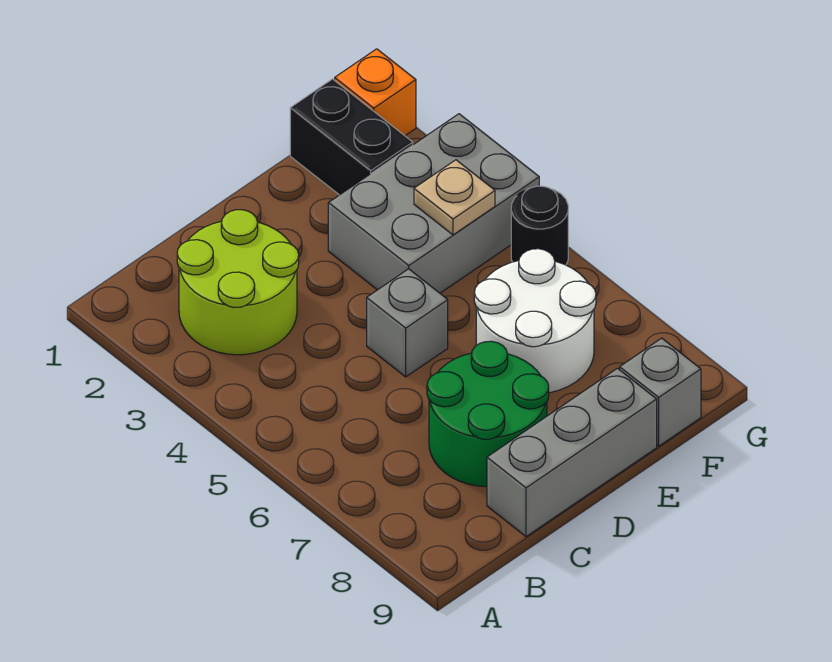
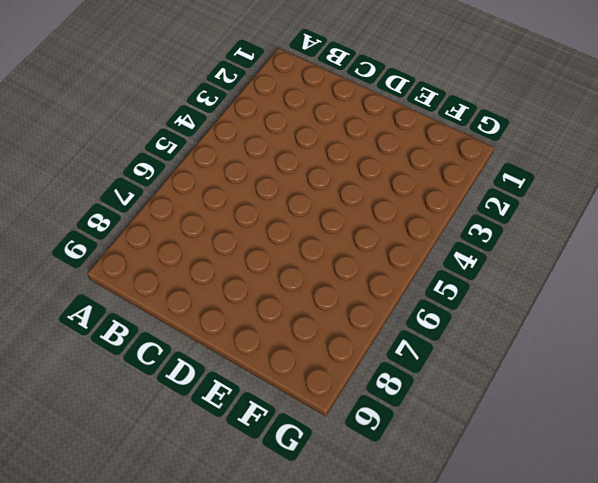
none -> lime 2x2 round brick [177,210,299,355]
none -> green 2x2 round brick [427,341,549,487]

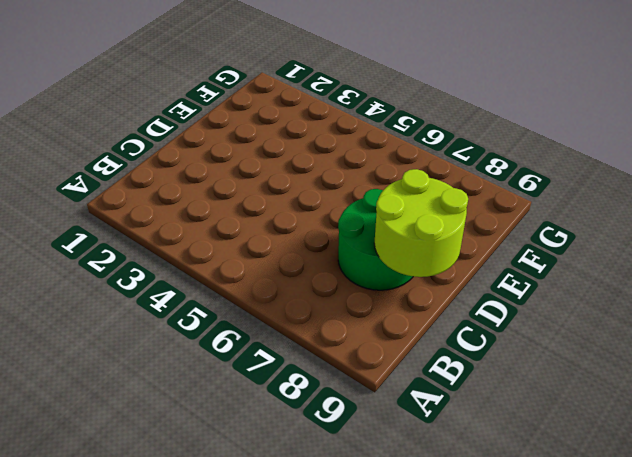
lime 2x2 round brick [374,169,468,277] -> lime 2x2 round brick moved to [177,210,299,355]
none -> grey 1x3 brick [487,368,657,537]
none -> grey 1x1 brick [367,269,448,377]

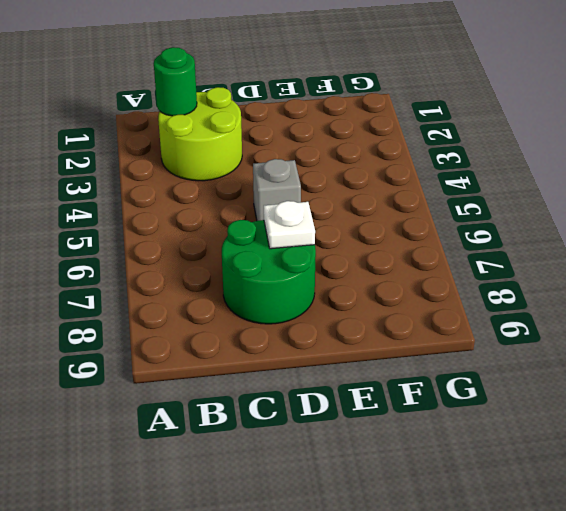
green 1x1 round brick [154,47,197,116] -> none
white 1x1 plate [264,201,315,249] -> none
none -> grey 1x3 brick [487,368,657,537]
none -> grey 2x3 brick [328,114,539,293]

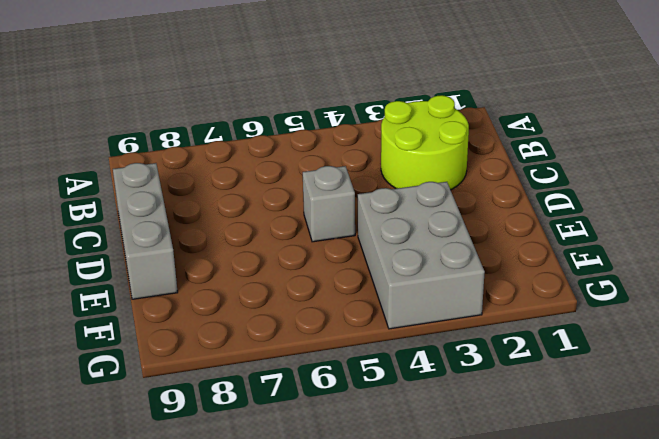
none -> green 2x2 round brick [427,341,549,487]
none -> white 2x2 round brick [474,249,596,393]

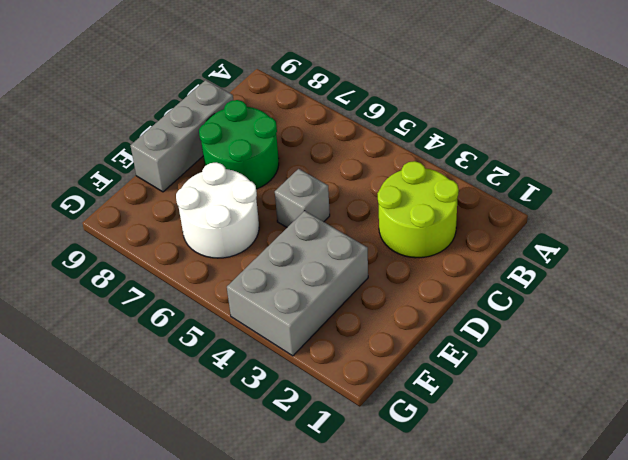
none -> black 1x2 brick [290,79,413,195]
none -> grey 1x1 brick [620,338,701,446]

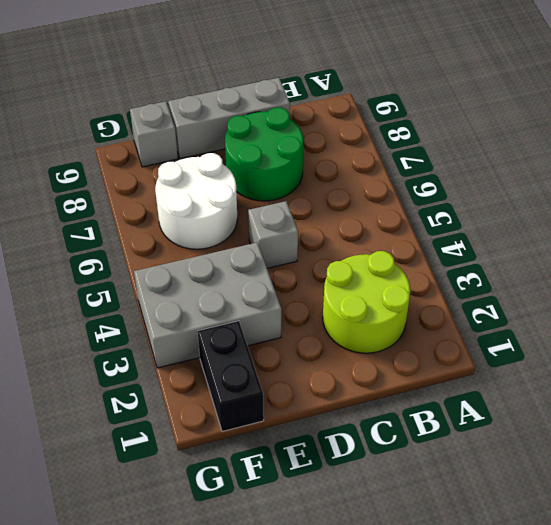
none -> orange 1x1 brick [335,49,416,136]
none -> black 1x1 round brick [511,186,568,265]

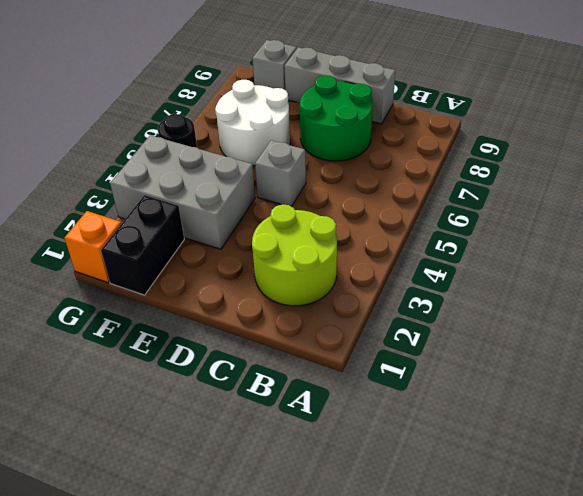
none -> tan 1x1 plate [414,160,495,235]

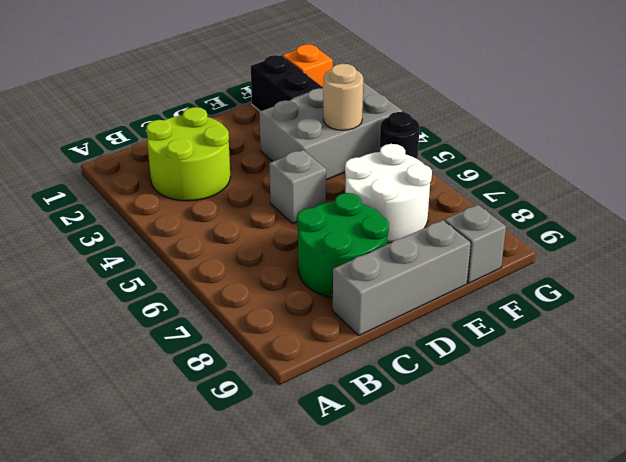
tan 1x1 round brick [323,64,363,130] -> tan 1x1 plate [414,160,495,235]

